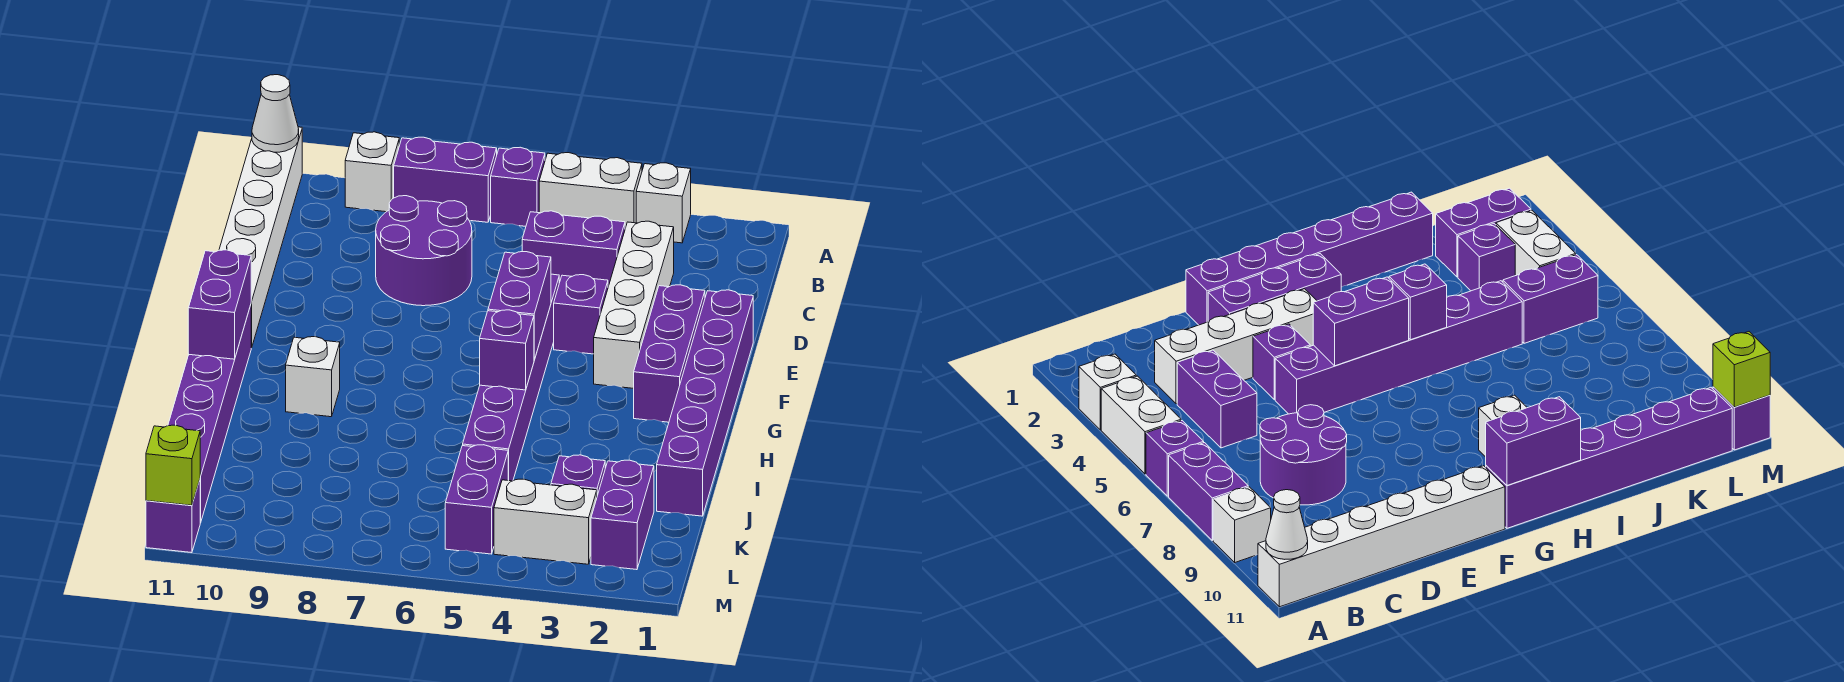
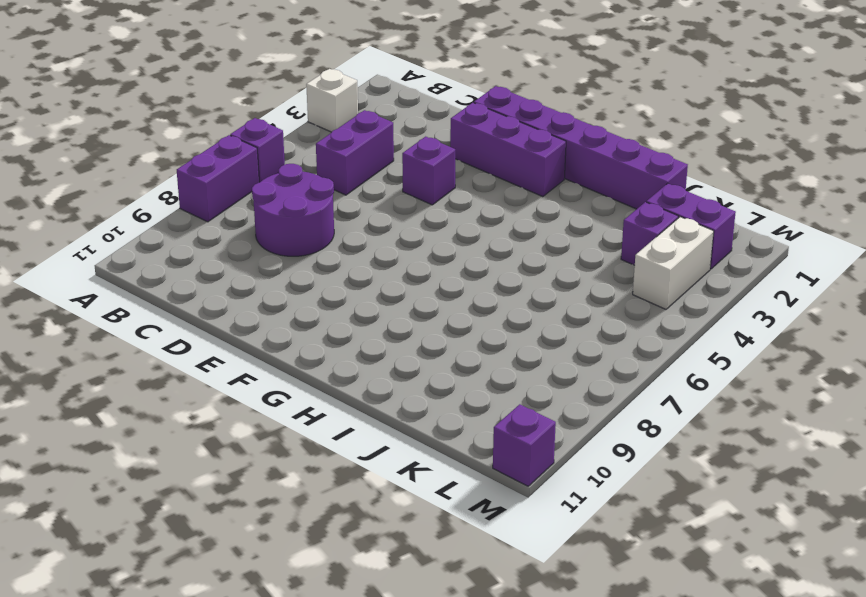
none -> white 1x2 brick [539,153,642,228]
none -> white 1x1 brick [345,132,399,212]
none -> white 1x6 brick [219,127,302,348]

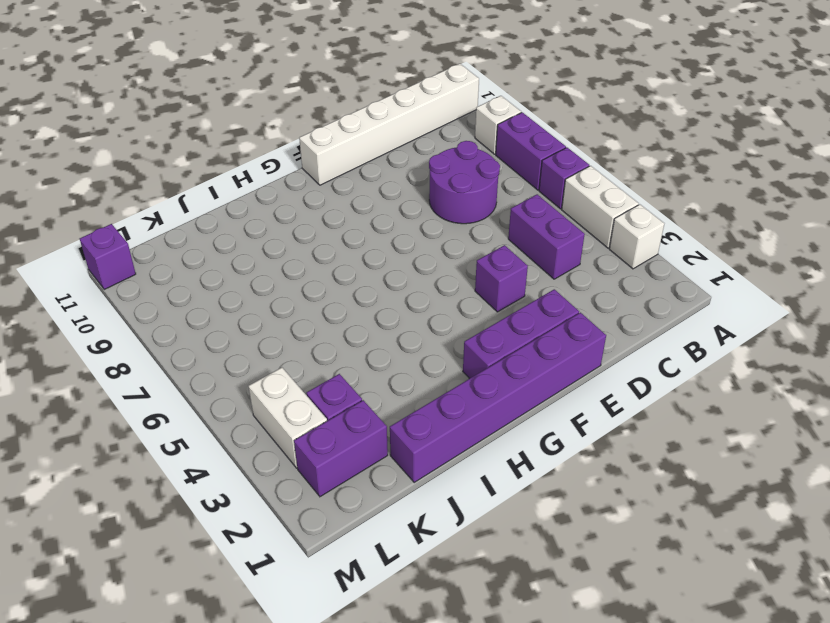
none -> white 1x4 brick [594,221,674,388]
none -> purple 1x6 brick [463,274,559,481]
none -> purple 1x6 brick [168,305,251,523]

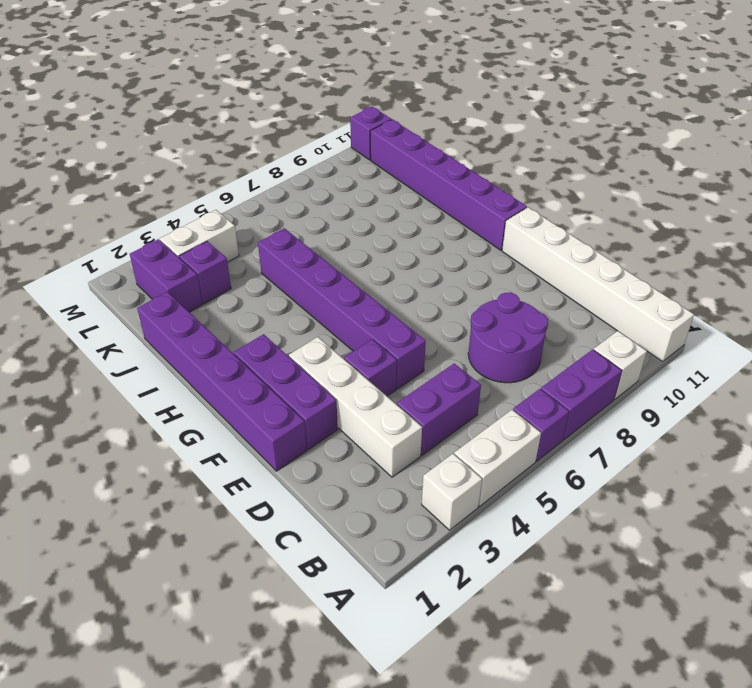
none -> white 1x1 brick [286,337,340,417]
none -> purple 1x2 brick [445,445,508,554]
none -> white 1x1 cone [252,75,299,152]

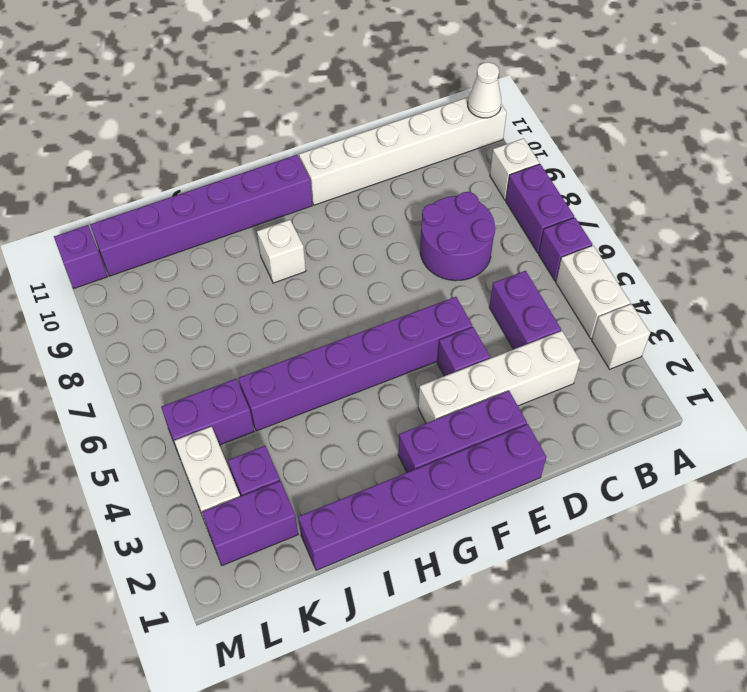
none -> purple 1x2 brick [488,252,551,360]
none -> purple 1x2 brick [188,250,251,359]
none -> purple 1x1 brick [480,310,534,390]

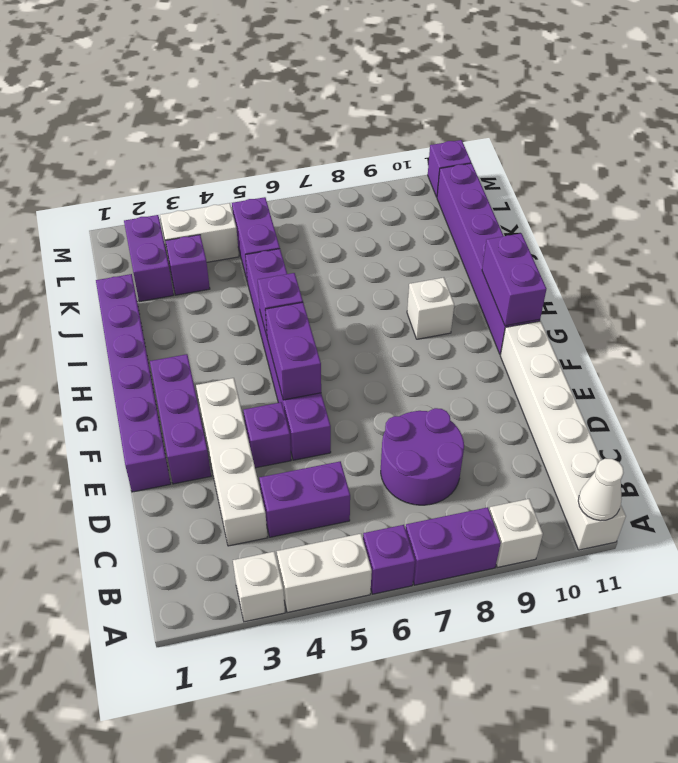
none -> lime 1x1 brick [146,425,200,505]

